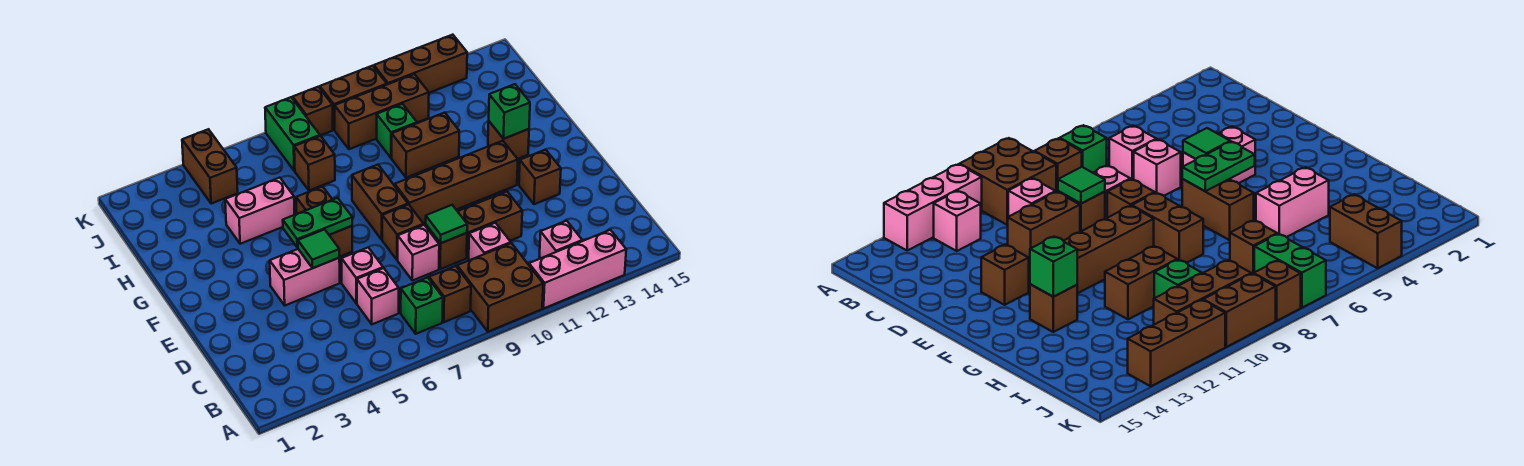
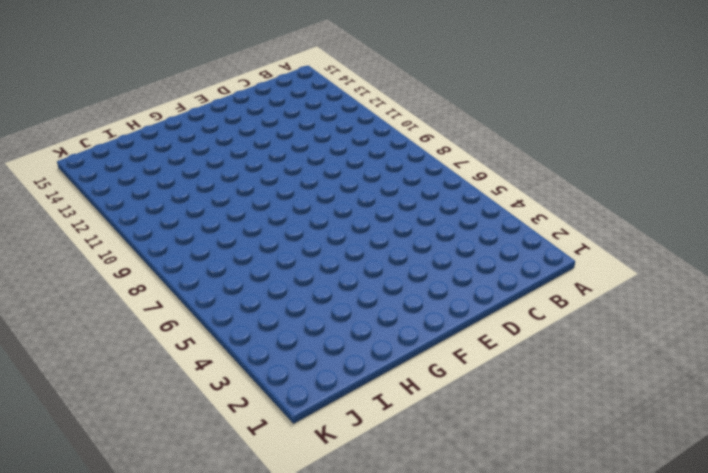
none -> brown 2x2 brick [457,243,543,332]
none -> pink 1x3 brick [529,230,626,308]
none -> green 1x1 brick [401,277,443,334]
none -> brown 1x1 brick [429,266,471,322]

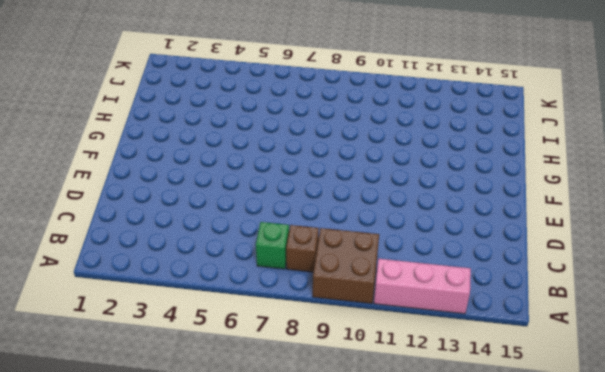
none -> pink 1x1 brick [539,221,582,258]
none -> pink 1x1 brick [357,268,399,324]
none -> pink 1x1 brick [469,223,511,260]
none -> pink 1x1 brick [342,247,383,303]

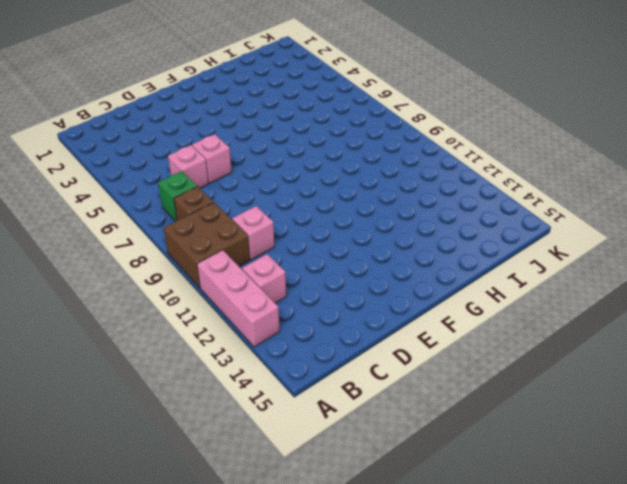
none -> pink 1x1 brick [398,225,439,281]
none -> brown 1x1 brick [426,225,467,269]
none -> brown 1x2 brick [458,191,522,258]
none -> pink 1x2 brick [270,249,340,305]

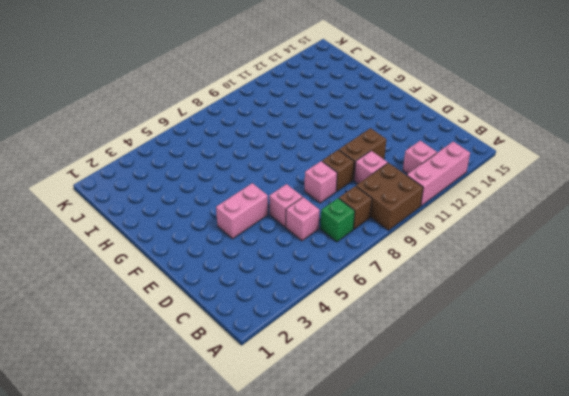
none -> brown 1x1 brick [382,205,424,260]
none -> brown 1x1 brick [519,150,561,204]
none -> brown 1x2 brick [296,187,352,257]
none -> brown 1x2 brick [352,165,408,239]

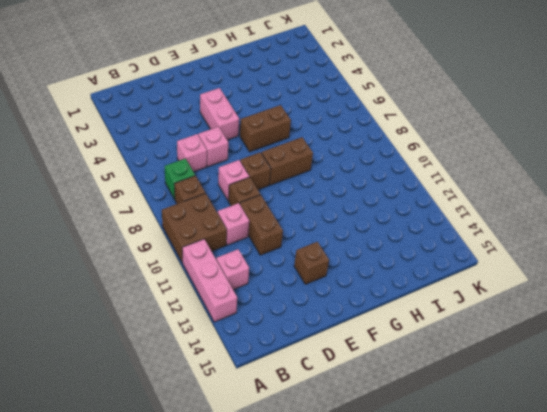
none -> brown 1x4 brick [395,141,518,223]
none -> brown 1x1 brick [488,122,529,159]
none -> pink 1x2 brick [225,178,295,244]
none -> brown 1x2 brick [392,113,459,178]

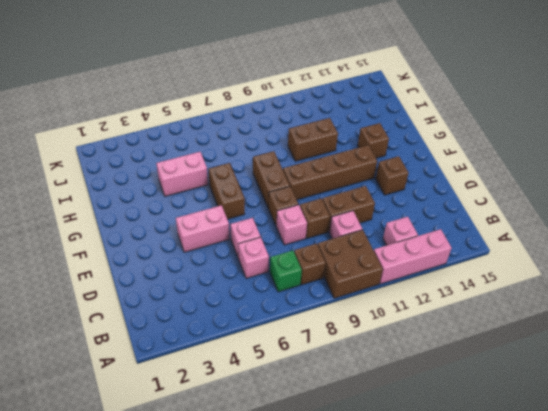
none -> brown 1x1 brick [294,136,335,191]
none -> green 1x1 brick [377,104,417,158]
none -> brown 1x2 brick [182,129,238,204]
none -> green 1x2 brick [265,97,320,171]

